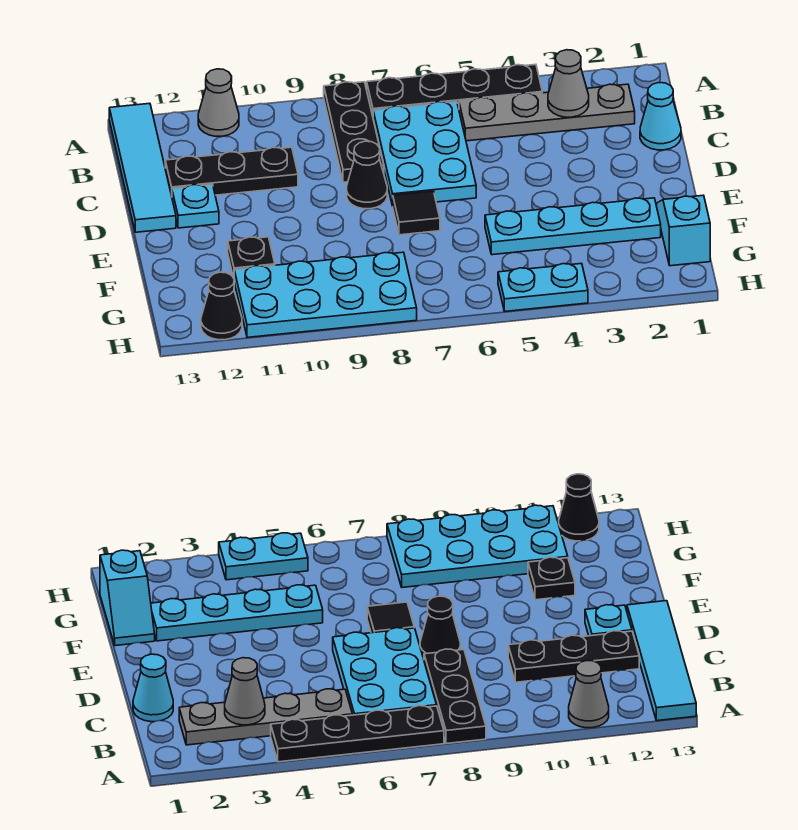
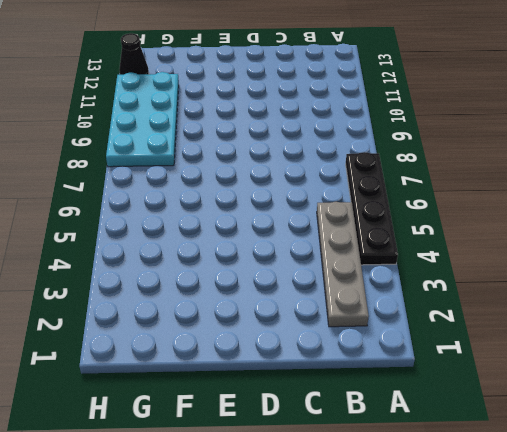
none -> black 1x3 plate [324,82,384,182]
none -> grey 1x1 cone [198,69,239,136]
none -> cyan 1x4 tile [109,103,176,232]

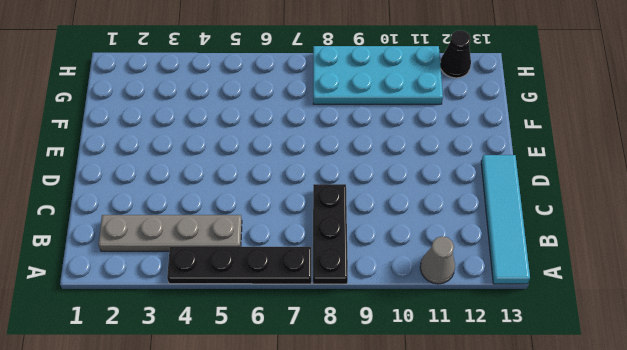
none -> cyan 2x3 plate [373,102,476,206]
none -> cyan 1x1 cone [640,83,681,150]
none -> black 1x3 plate [165,147,298,196]

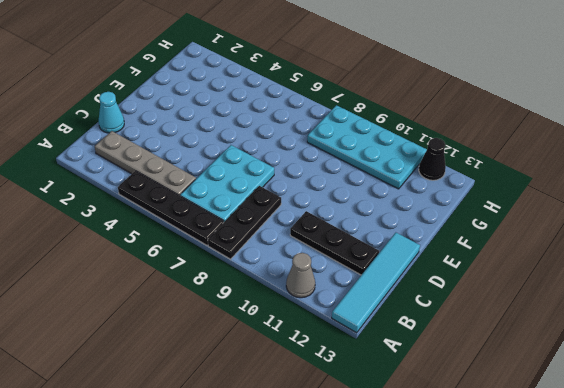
none -> black 1x1 cone [347,141,387,209]
none -> cyan 1x1 plate [172,184,219,228]
none -> black 1x1 tile [393,191,440,235]

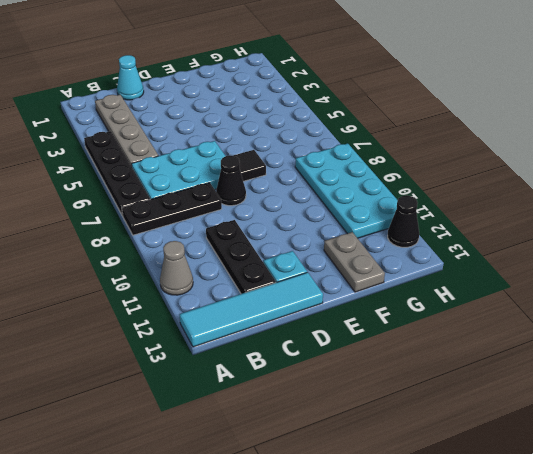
grey 1x2 plate [324,232,385,292] -> none
none -> cyan 1x2 slope [657,195,710,266]
none -> cyan 1x4 plate [485,198,661,255]
none -> black 1x1 plate [228,237,275,278]

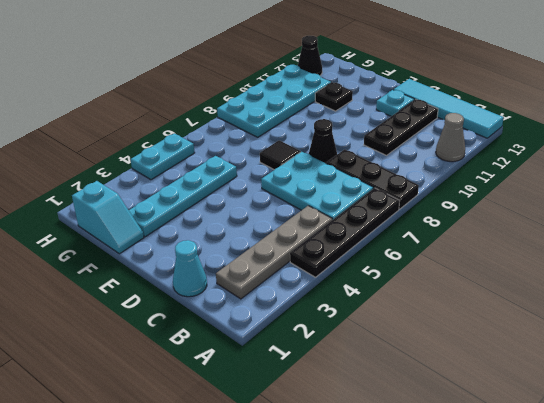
none -> grey 1x1 cone [548,50,589,117]

